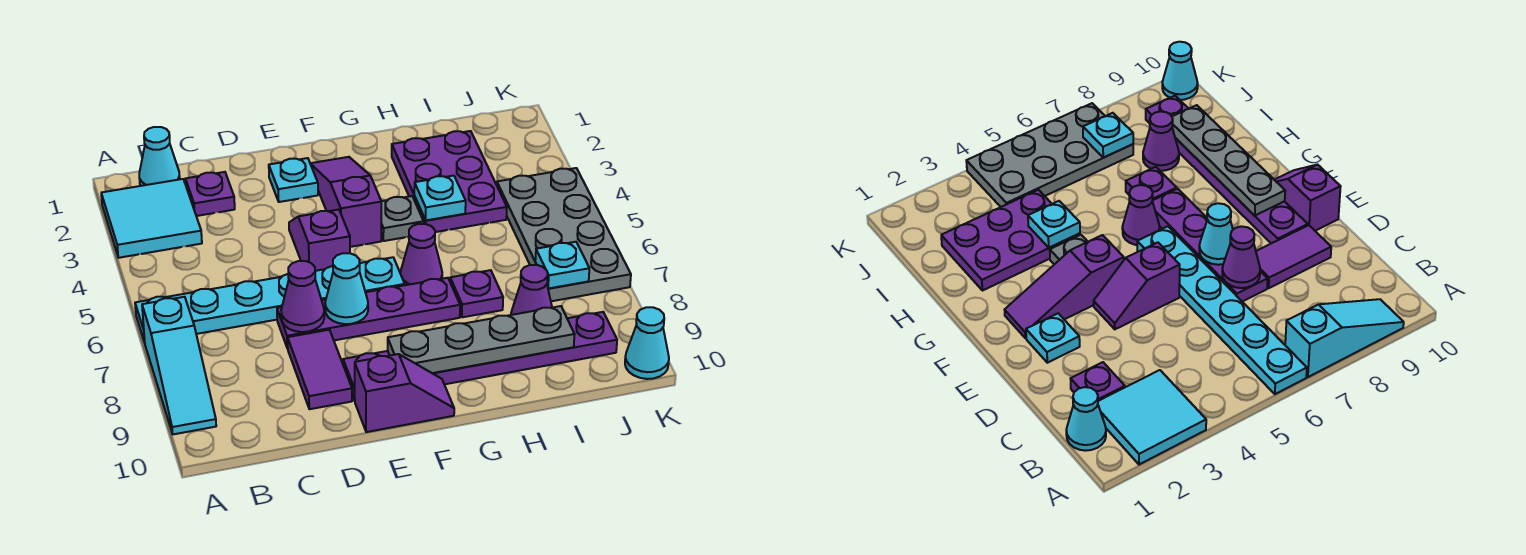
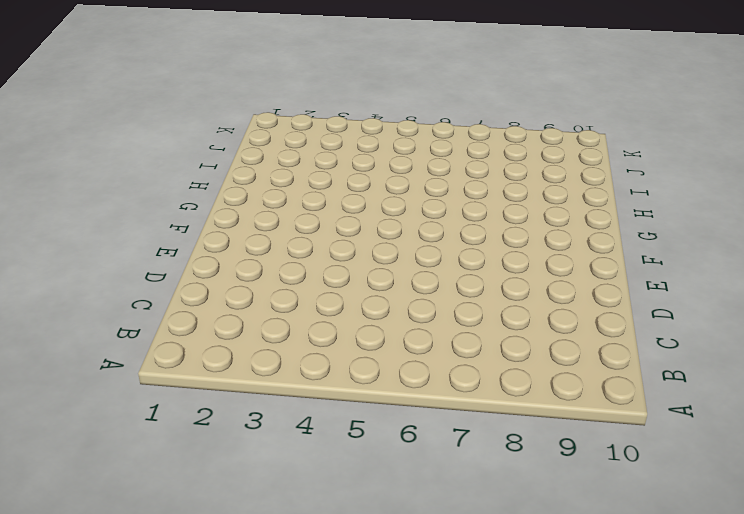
none -> cyan 2x2 tile [101,179,202,258]
none -> cyan 1x6 plate [135,257,405,343]
none -> cyan 1x3 slope [142,297,216,434]

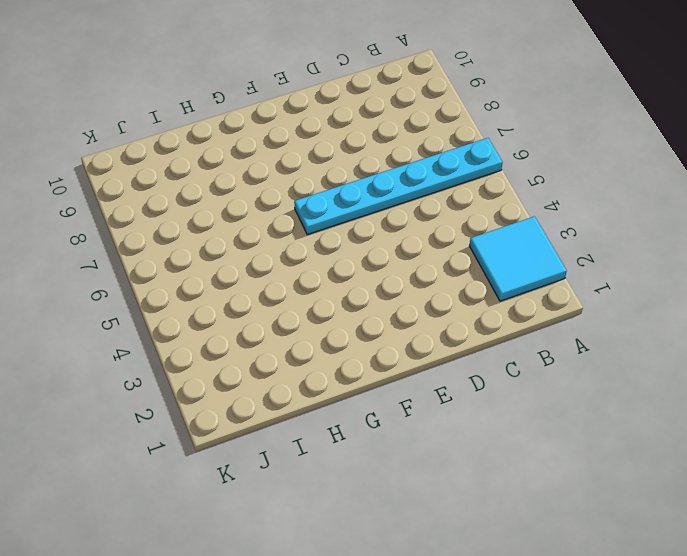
none -> cyan 1x3 slope [142,297,216,434]
none -> cyan 1x1 cone [139,127,180,186]
none -> purple 1x1 plate [186,172,235,216]

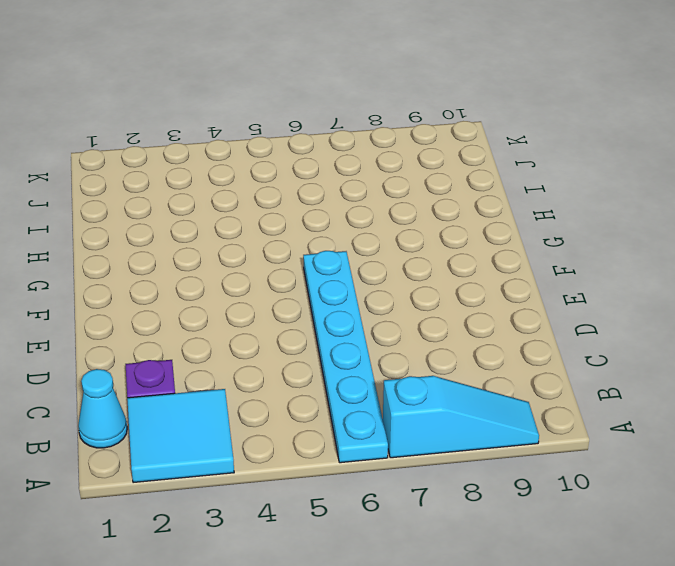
none -> purple 1x4 plate [277,278,460,349]
none -> purple 1x2 tile [288,330,352,409]
none -> cyan 1x1 plate [269,158,318,202]

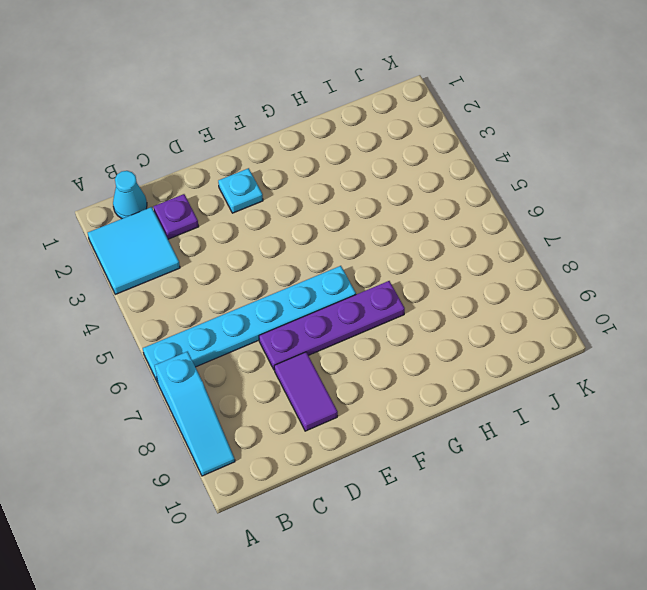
none -> purple 1x2 slope [289,210,350,271]
none -> purple 1x6 plate [343,312,617,401]
none -> purple 1x2 slope [355,354,454,432]

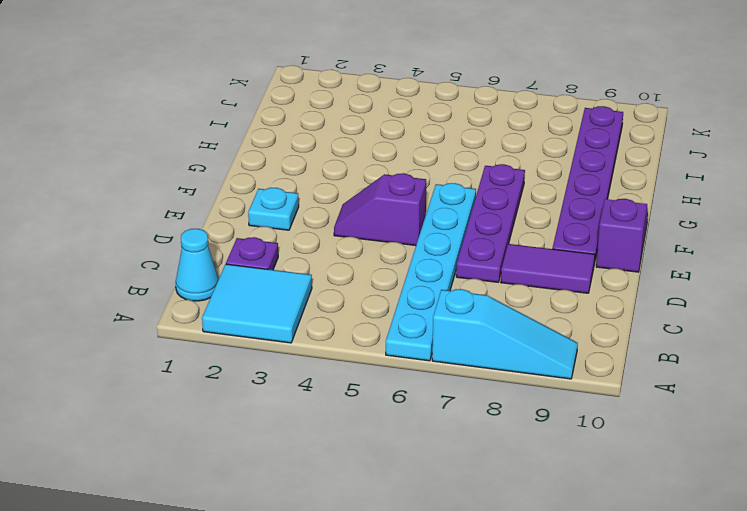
none -> purple 1x3 slope [310,157,381,247]
none -> grey 1x1 plate [381,196,424,241]
none -> purple 1x1 cone [400,224,442,285]

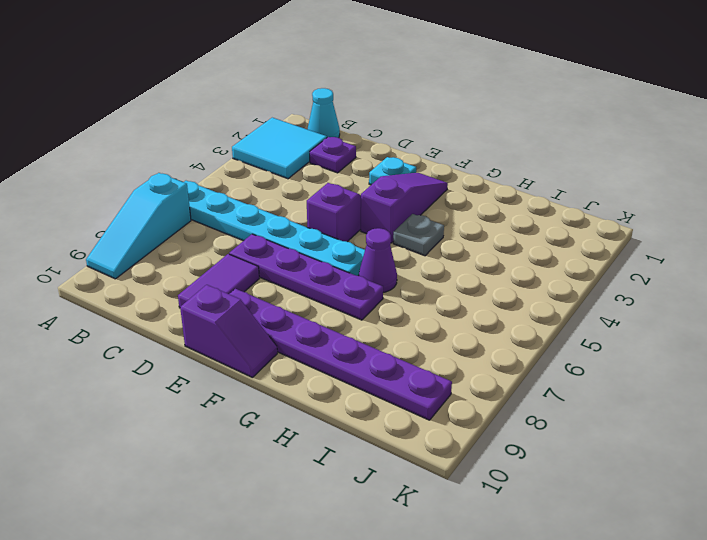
none -> purple 2x3 plate [392,131,507,232]
none -> purple 1x1 plate [450,270,503,317]
none -> purple 1x1 cone [511,265,552,315]

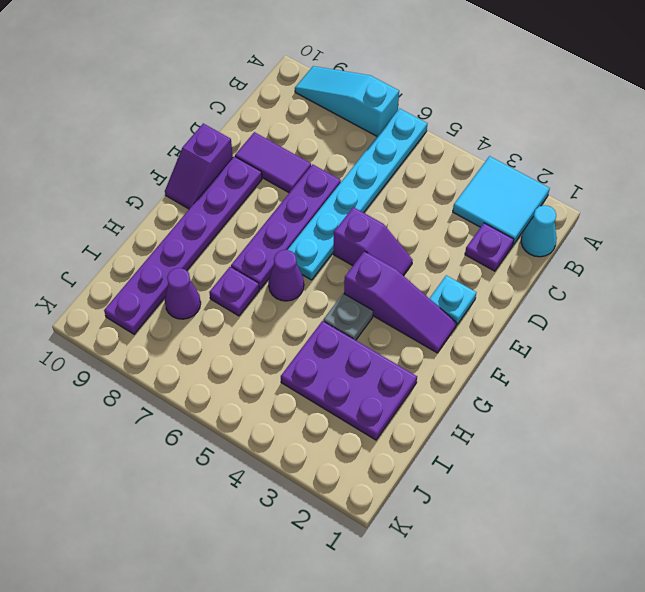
none -> grey 2x4 plate [497,168,631,301]
none -> cyan 1x1 cone [625,307,669,379]
none -> purple 1x1 cone [281,261,324,332]

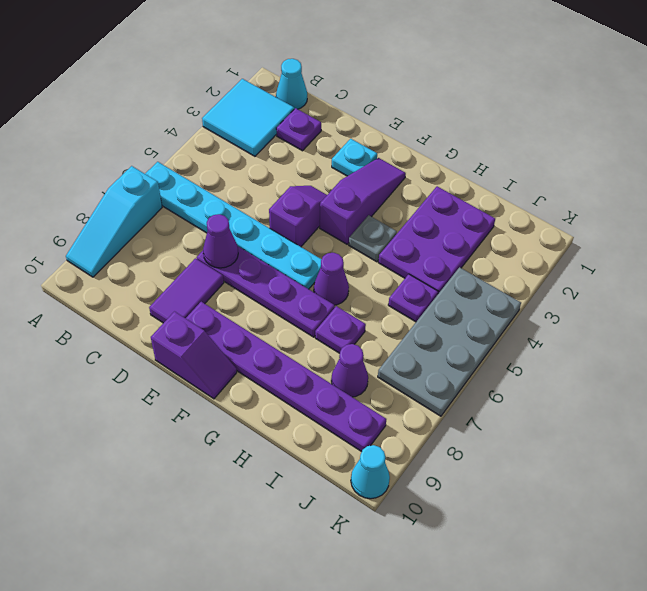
purple 1x1 plate [388,274,438,322] -> none
none -> cyan 1x1 cone [325,253,368,324]
none -> grey 1x4 plate [388,306,575,373]
none -> cyan 1x1 plate [414,176,466,220]

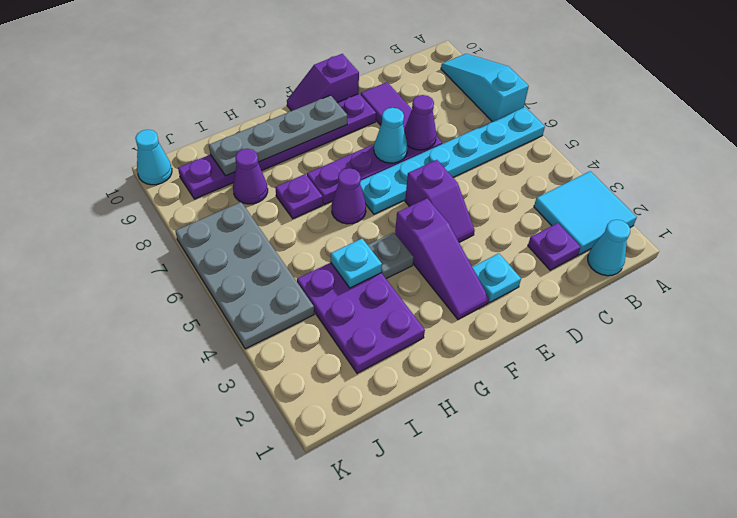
none -> cyan 1x1 plate [535,242,589,289]

